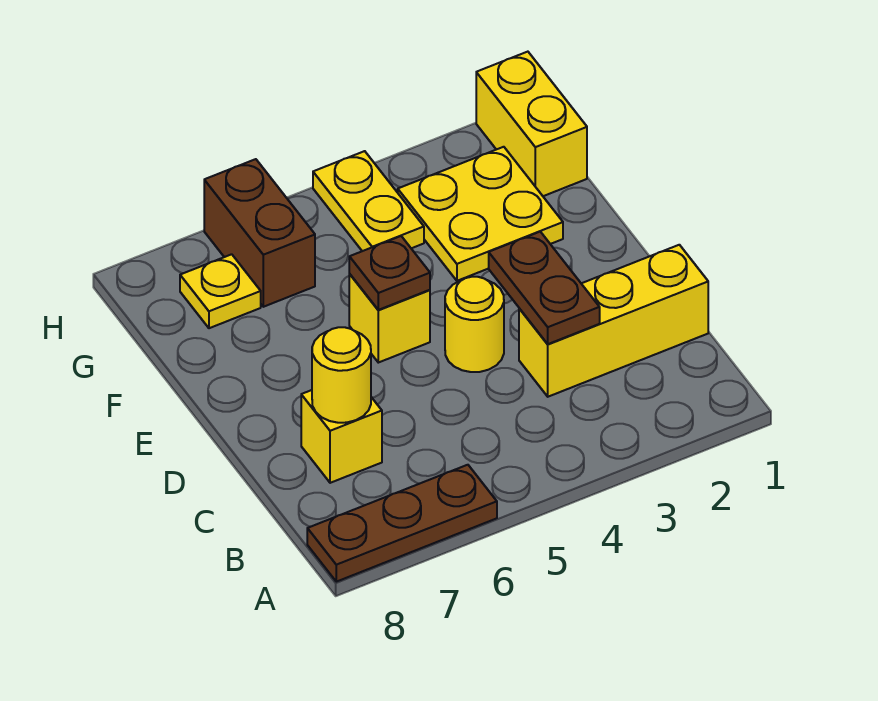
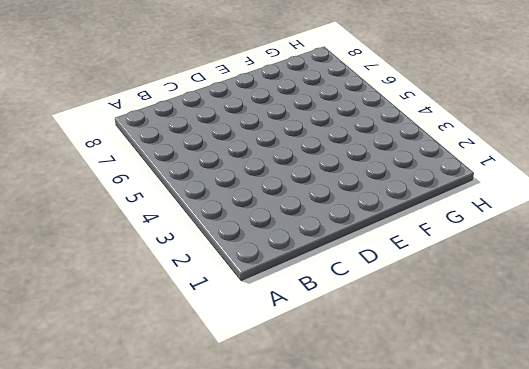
none -> brown 1x3 plate [307,465,497,582]
none -> yellow 1x3 brick [519,245,708,397]
none -> yellow 1x1 brick [301,390,382,483]

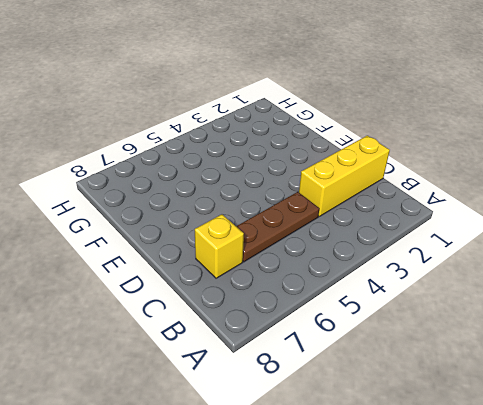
brown 1x3 plate [236,192,319,262] -> brown 1x3 plate moved to [307,465,497,582]
none -> yellow 1x1 round brick [445,277,504,372]
none -> yellow 1x1 brick [349,274,430,363]
none -> yellow 2x2 plate [398,147,563,281]

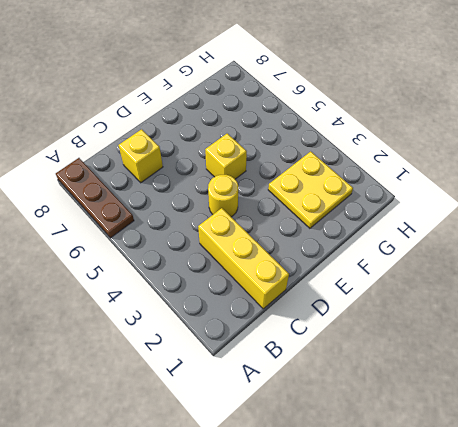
none -> yellow 1x2 brick [476,52,587,196]
none -> yellow 1x2 plate [313,151,424,251]
none -> brown 1x2 brick [204,159,315,307]

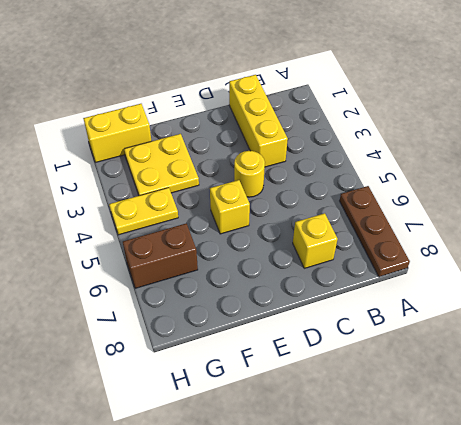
none -> yellow 1x1 plate [180,254,261,328]
none -> brown 1x2 plate [489,232,600,344]
none -> yellow 1x1 round brick [312,327,371,423]

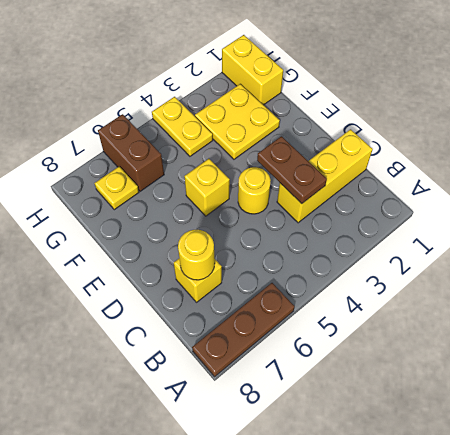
none -> brown 1x1 plate [349,236,430,310]

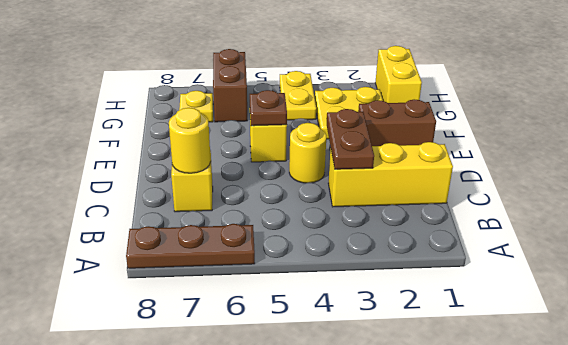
brown 1x2 brick [358,99,436,146] -> none

